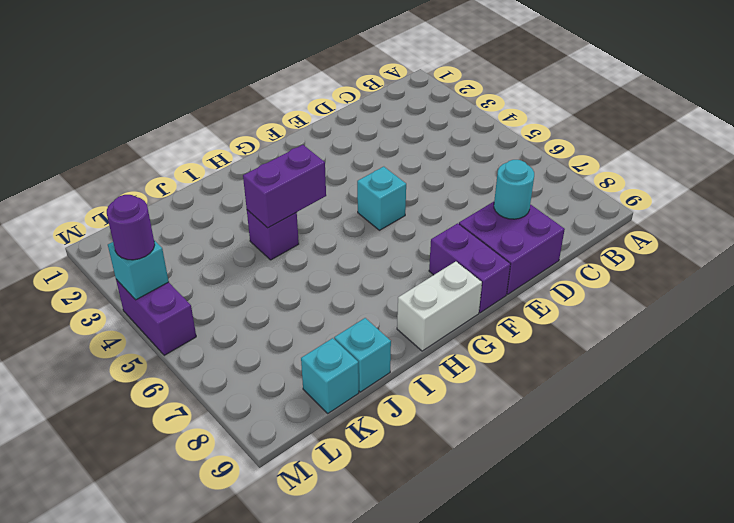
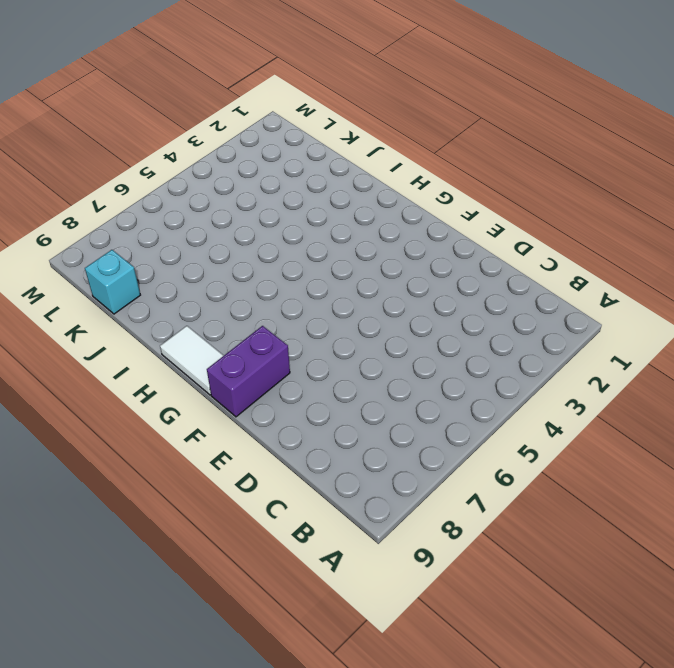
white 1x2 tile [160,326,224,395] -> white 1x2 brick [397,262,482,351]
none -> purple 2x2 brick [459,202,565,294]
none -> cyan 1x1 brick [357,167,406,230]
none -> purple 1x1 brick [247,210,299,260]

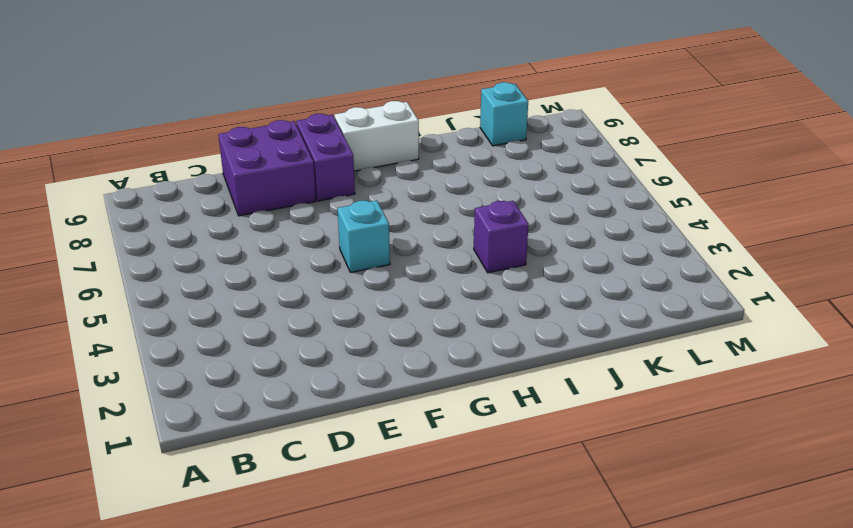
none -> cyan 1x1 brick [334,318,391,392]
none -> purple 1x2 brick [116,279,196,355]
none -> cyan 1x1 round brick [494,160,534,219]

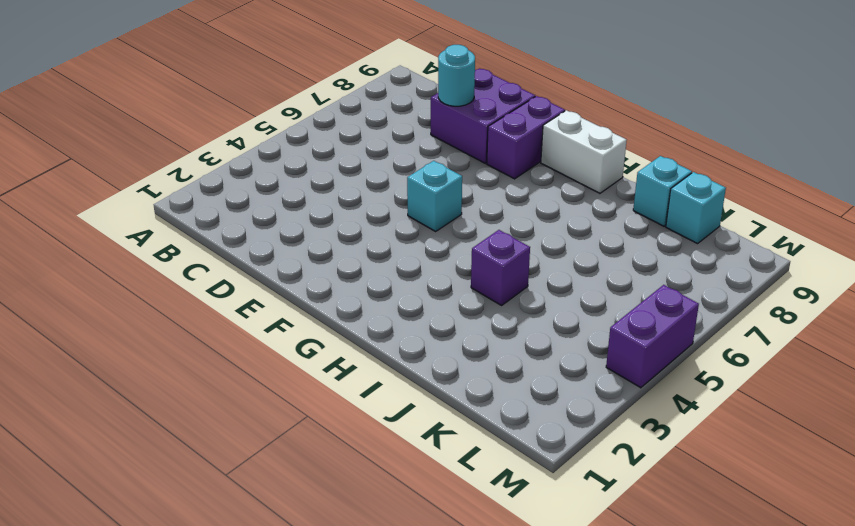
none -> purple 1x2 brick [243,145,326,228]
none -> cyan 1x1 brick [108,240,169,300]
none -> purple 1x1 round brick [107,195,155,260]

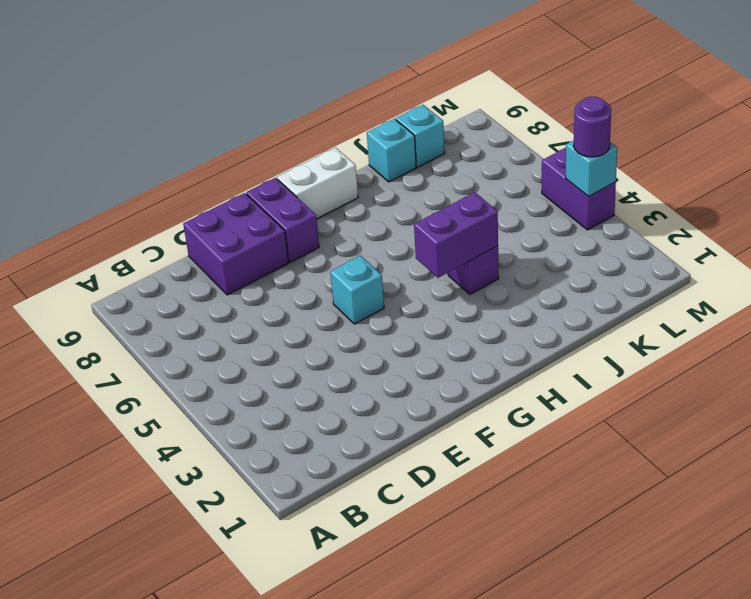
none -> cyan 1x1 round brick [494,160,534,219]

